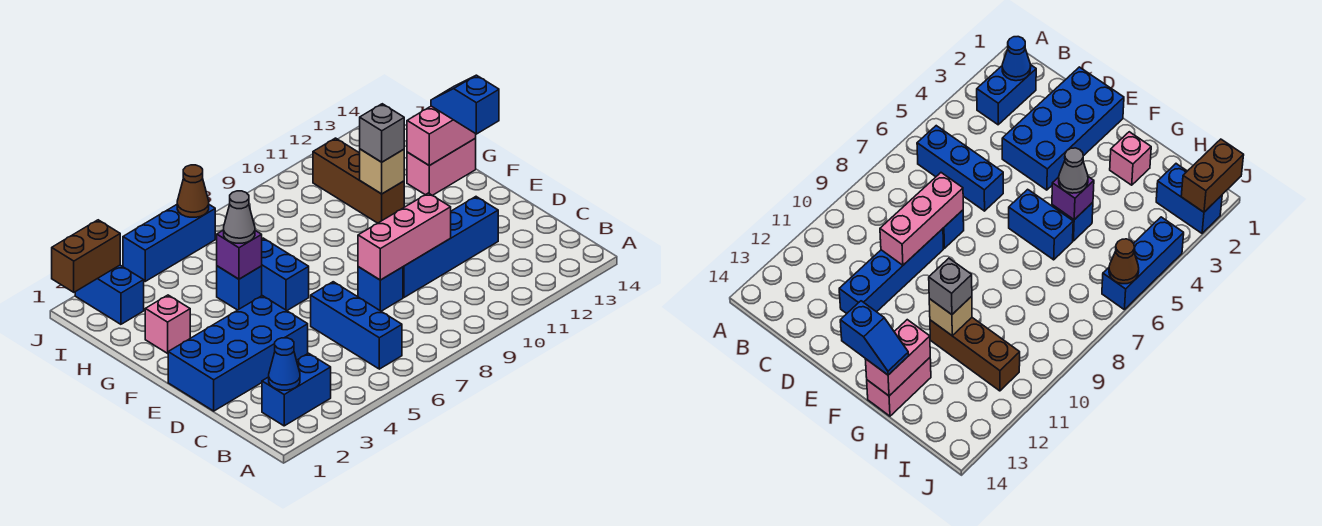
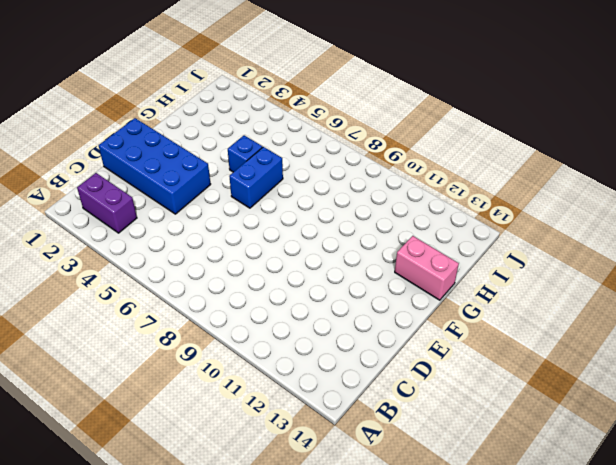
purple 1x2 brick [77,173,137,233] -> blue 1x2 brick [262,353,331,426]
none -> blue 1x3 brick [311,282,402,369]
none -> blue 1x1 brick [358,267,403,311]
none -> blue 1x4 brick [403,197,498,297]

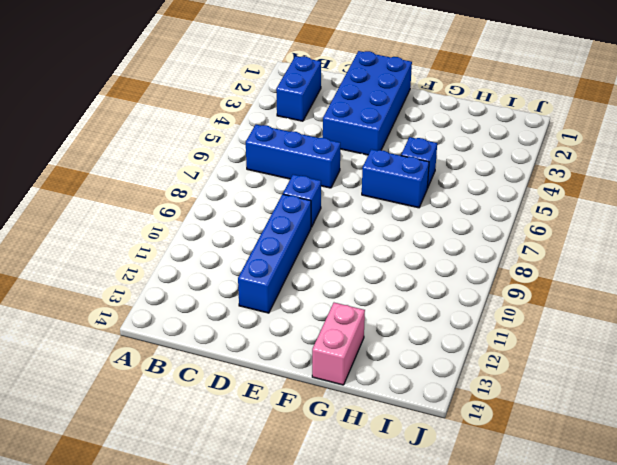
none -> pink 1x1 brick [145,295,190,353]
none -> brown 1x3 brick [313,138,404,223]
none -> blue 1x2 brick [75,265,144,324]

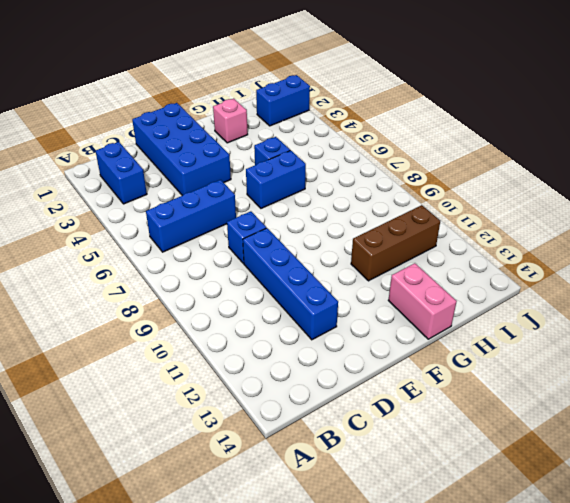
none -> blue 1x3 brick [123,205,215,281]
none -> blue 1x1 cone [269,338,300,390]
none -> pink 1x3 brick [358,193,451,280]

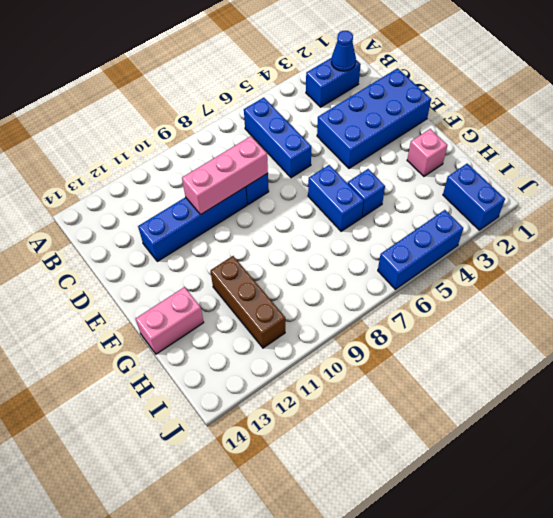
none -> purple 1x1 brick [217,230,262,279]
none -> tan 1x1 brick [360,149,404,194]
none -> pink 1x2 brick [407,106,476,166]

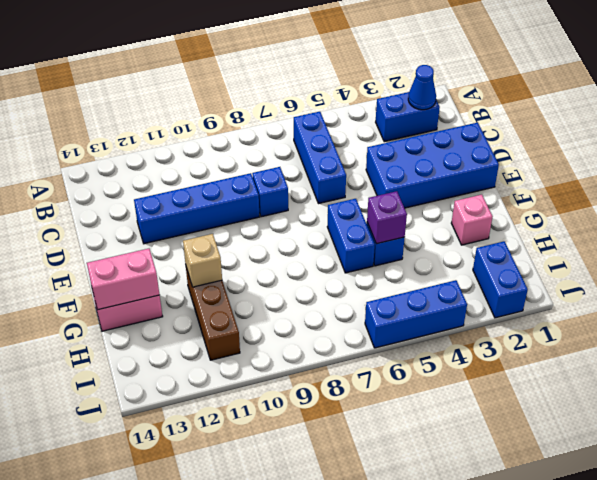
none -> pink 1x3 brick [358,193,451,280]
none -> brown 1x2 brick [52,220,120,292]
none -> brown 1x1 cone [177,165,209,217]

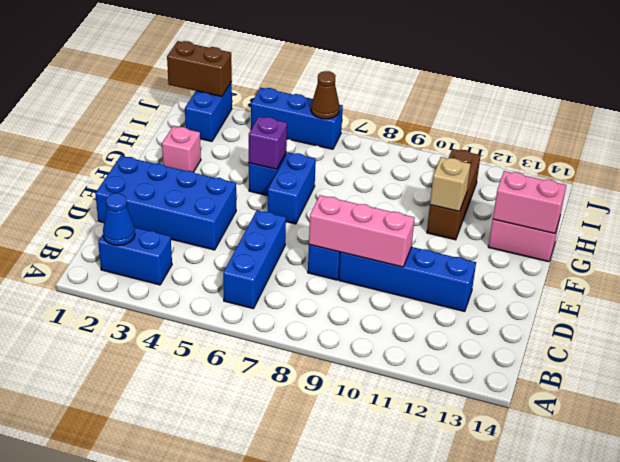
none -> blue 1x2 slope [431,75,499,134]
none -> grey 1x1 cone [224,191,255,243]
none -> grey 1x1 brick [360,104,404,162]

